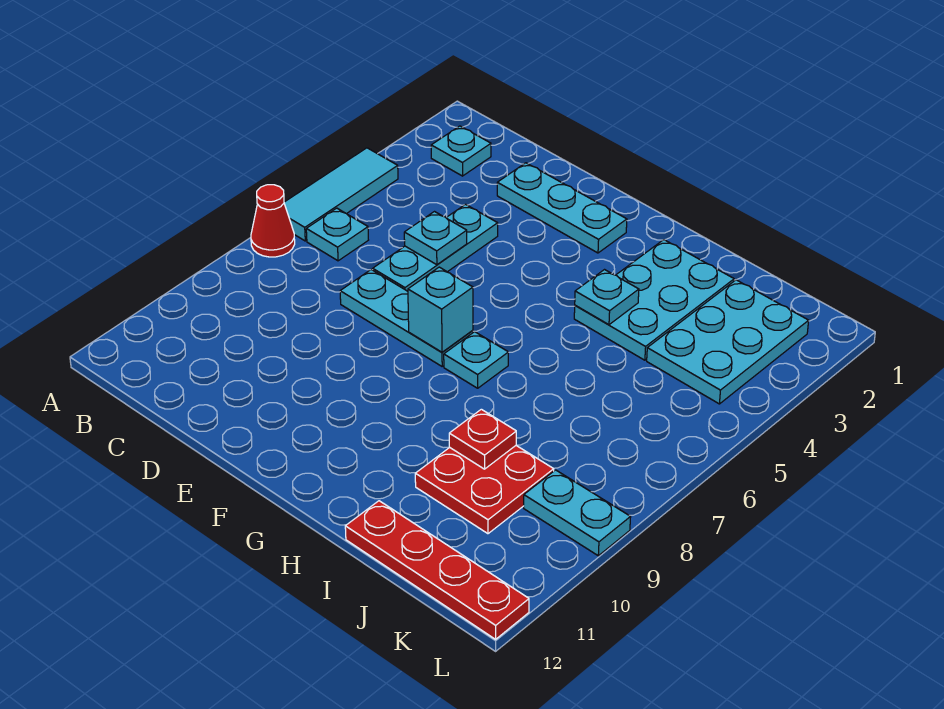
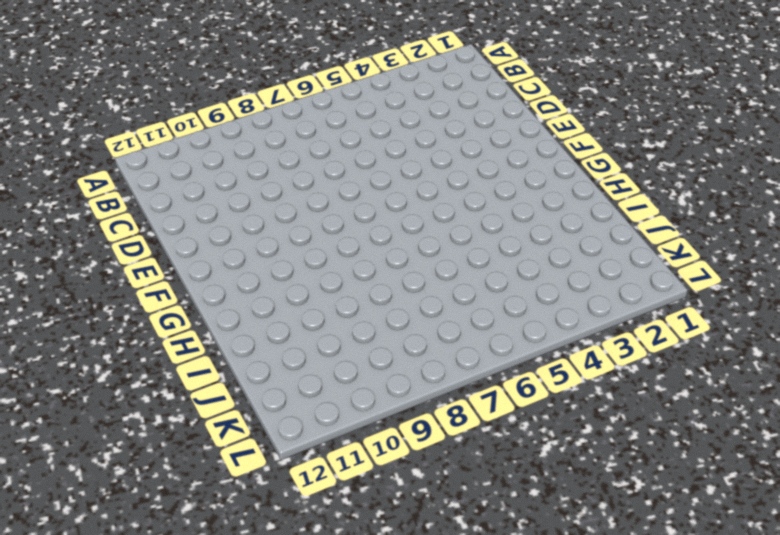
none -> cyan 1x3 tile [284,148,398,241]
none -> red 1x1 cone [251,185,295,257]
none -> cyan 1x1 plate [431,126,491,176]

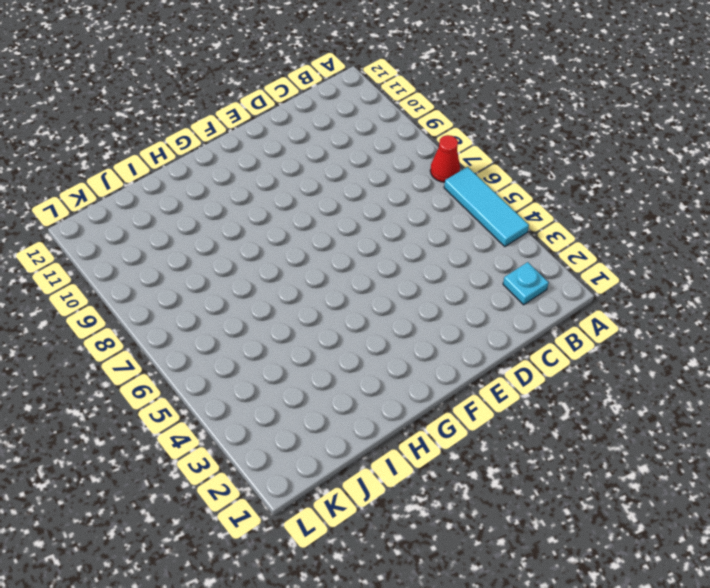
none -> cyan 1x1 plate [306,208,368,261]
none -> cyan 1x3 plate [497,163,627,253]
none -> cyan 1x3 plate [373,204,498,291]

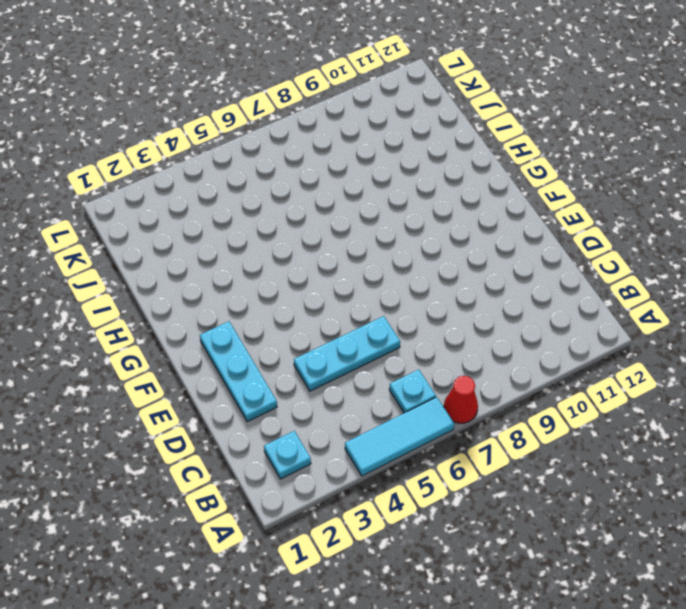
none -> cyan 1x3 plate [340,270,473,366]
none -> cyan 1x1 plate [444,332,508,388]
none -> cyan 2x3 plate [574,240,734,360]

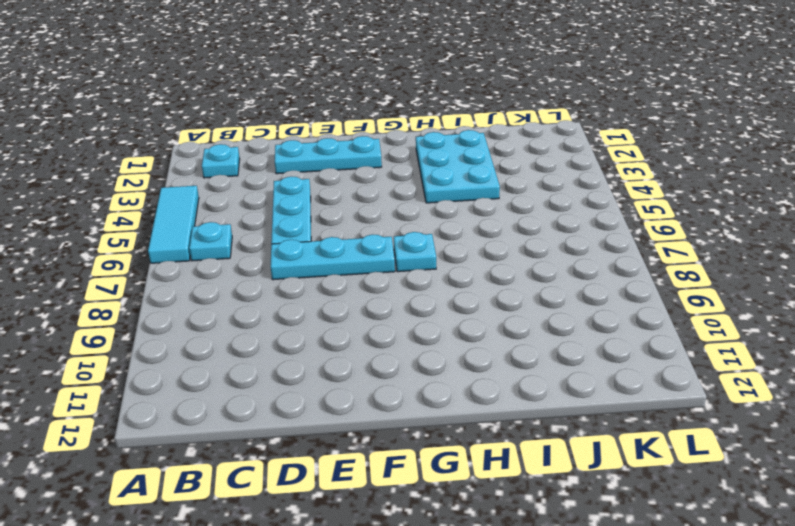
none -> red 1x1 cone [251,185,295,257]
none -> red 2x2 plate [415,445,554,534]
none -> red 1x4 plate [345,501,529,639]

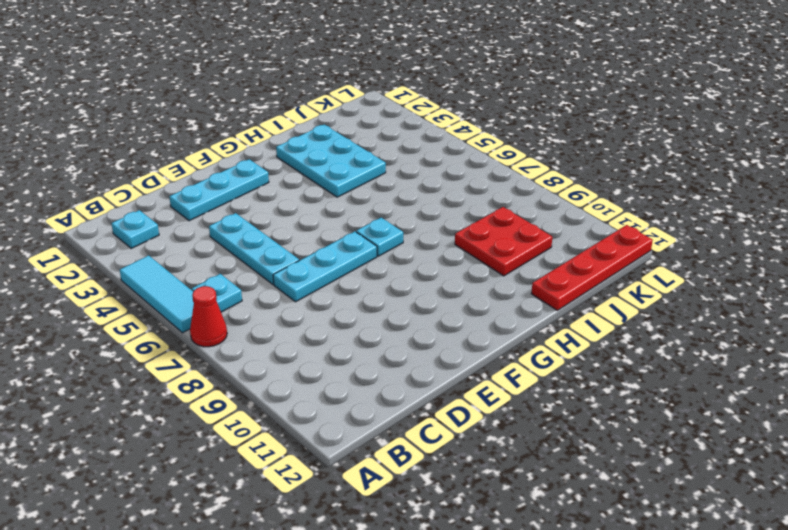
none -> cyan 2x3 plate [647,280,809,404]
none -> cyan 1x2 plate [524,470,631,556]
none -> cyan 1x1 plate [404,212,467,265]

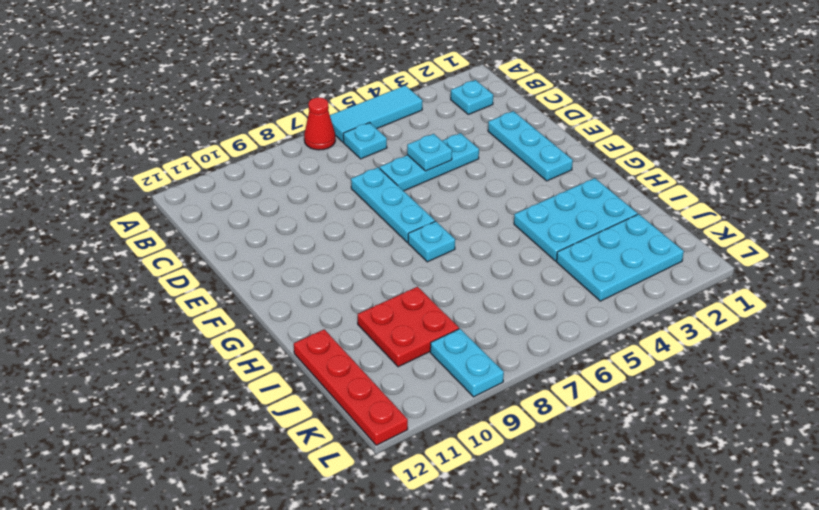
none -> cyan 1x1 brick [408,267,473,352]
none -> cyan 1x1 plate [575,270,639,325]
none -> red 1x1 plate [449,409,516,469]

